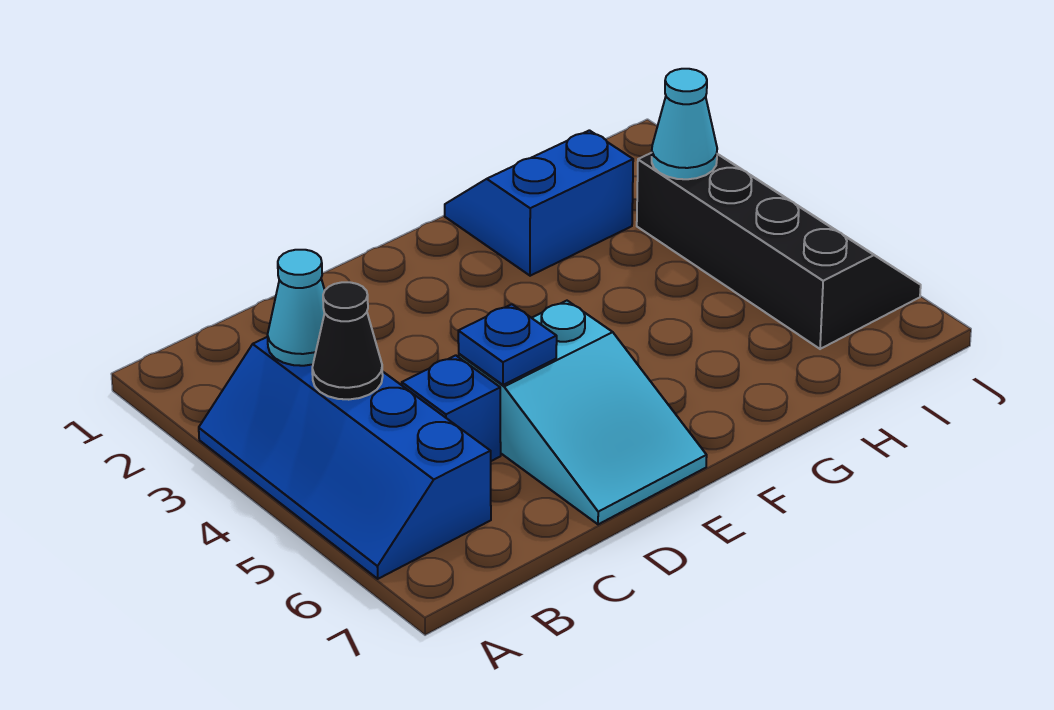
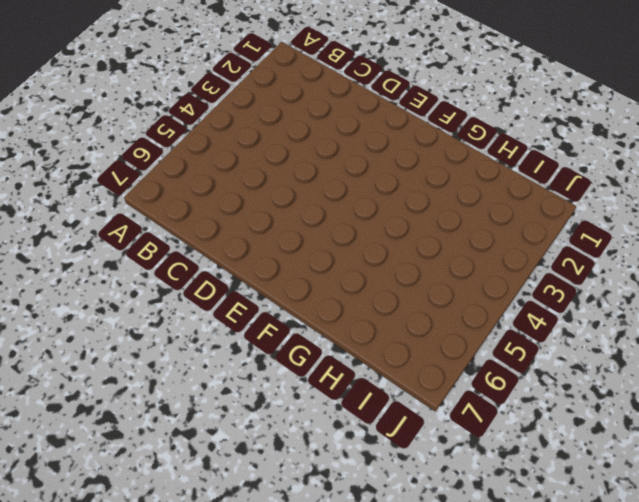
none -> blue 2x4 slope [199,337,491,579]
none -> blue 1x1 brick [402,355,501,461]

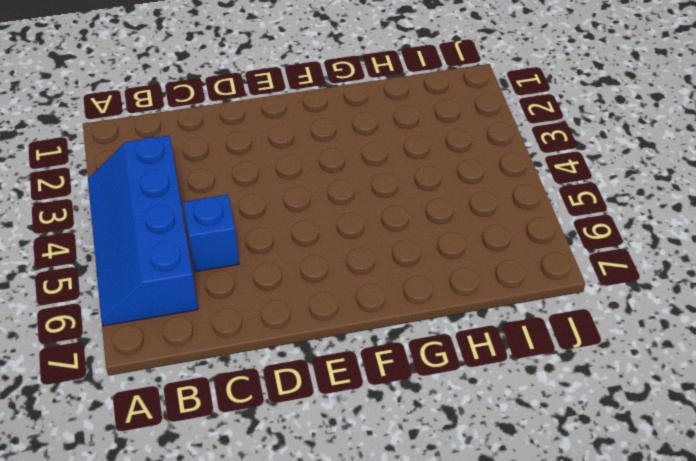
none -> cyan 2x3 slope [459,301,707,524]
none -> blue 2x2 slope [445,130,633,276]

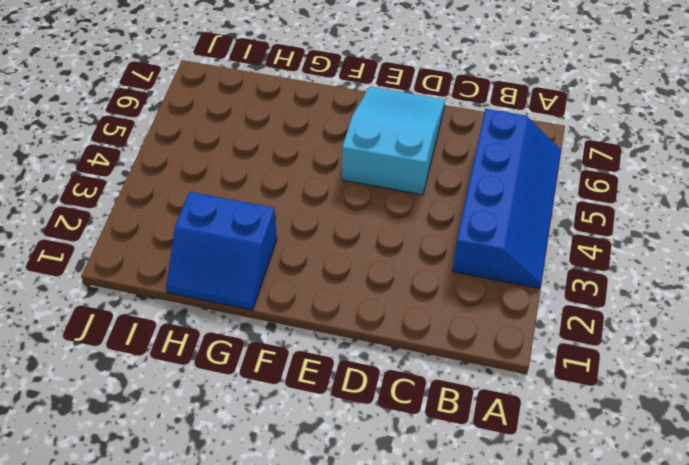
none -> blue 1x1 brick [402,355,501,461]
none -> black 2x4 slope [637,153,921,349]

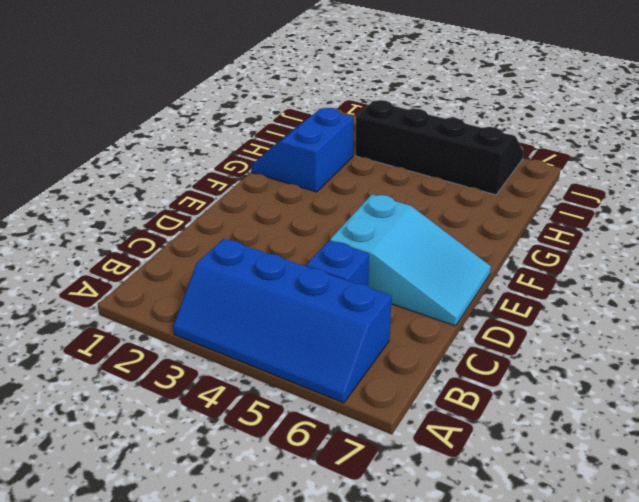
none -> cyan 1x1 cone [267,250,325,366]
none -> black 1x1 cone [312,282,383,400]

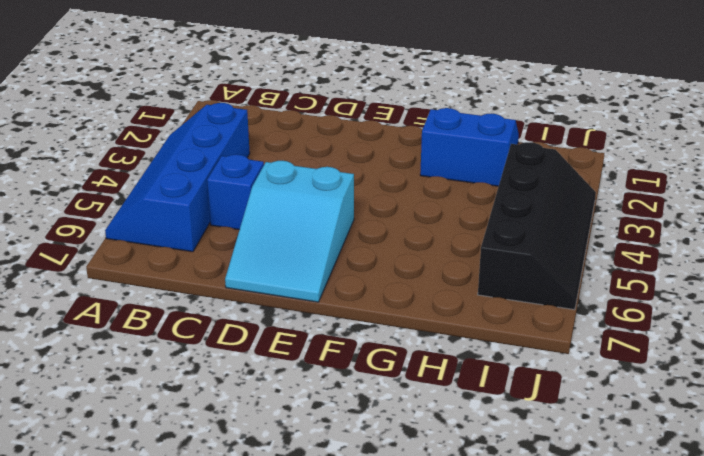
none -> cyan 1x1 cone [267,250,325,366]
none -> black 1x1 cone [312,282,383,400]

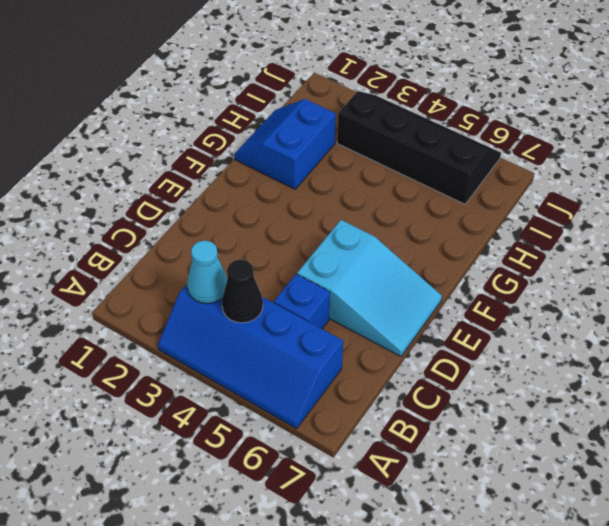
none -> blue 1x1 plate [458,304,557,385]
none -> cyan 1x1 cone [652,69,717,179]

